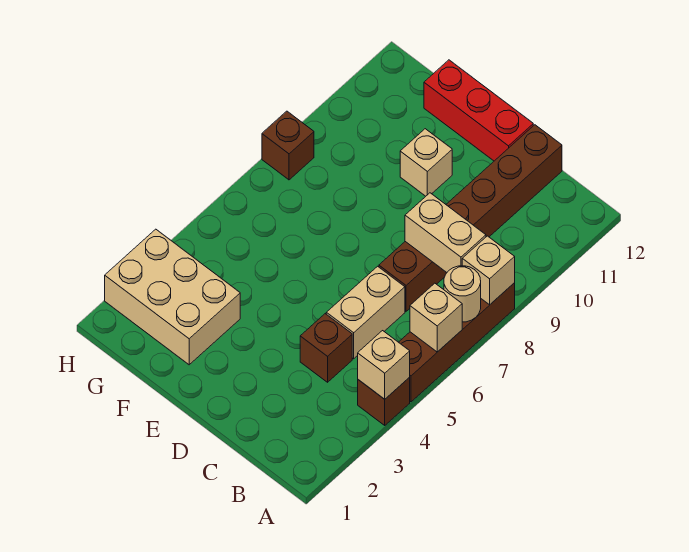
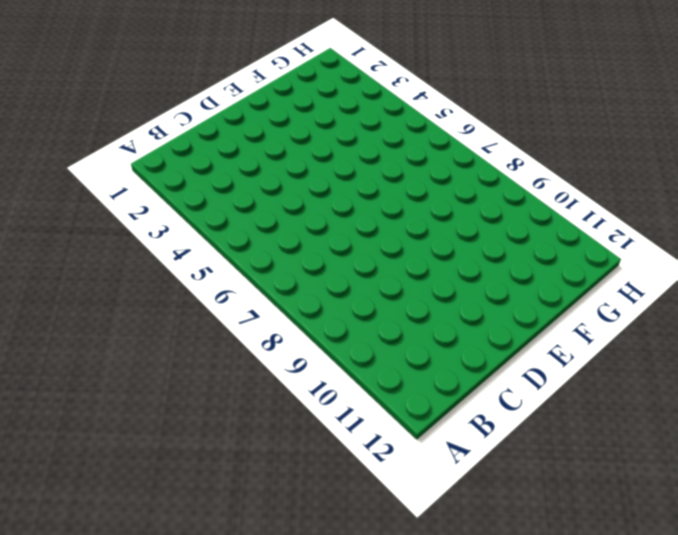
none -> brown 1x1 brick [358,377,410,425]
none -> brown 1x4 brick [399,283,515,402]
none -> brown 1x1 brick [300,314,352,382]

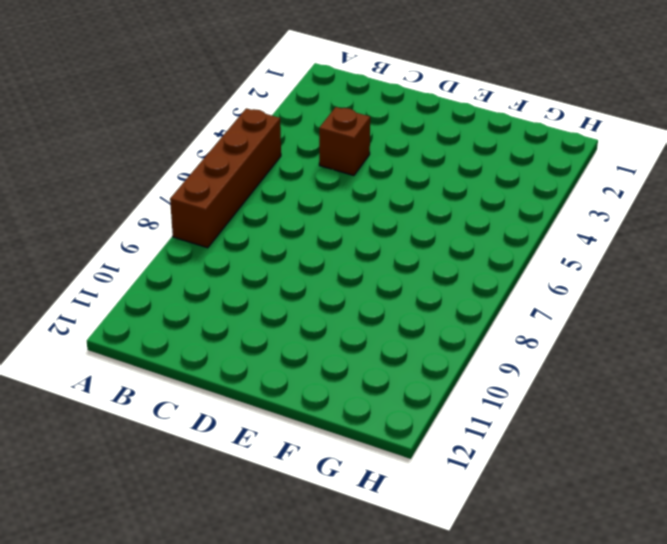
none -> brown 1x1 brick [358,377,410,425]
none -> tan 1x2 brick [326,266,405,359]
none -> brown 1x6 brick [379,125,562,311]

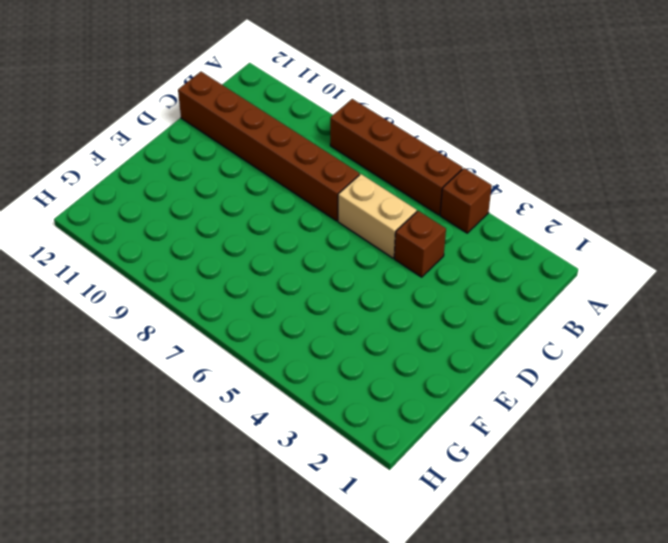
none -> red 1x3 brick [424,60,533,161]
none -> tan 1x1 brick [400,129,452,196]
none -> tan 2x3 brick [105,229,240,365]

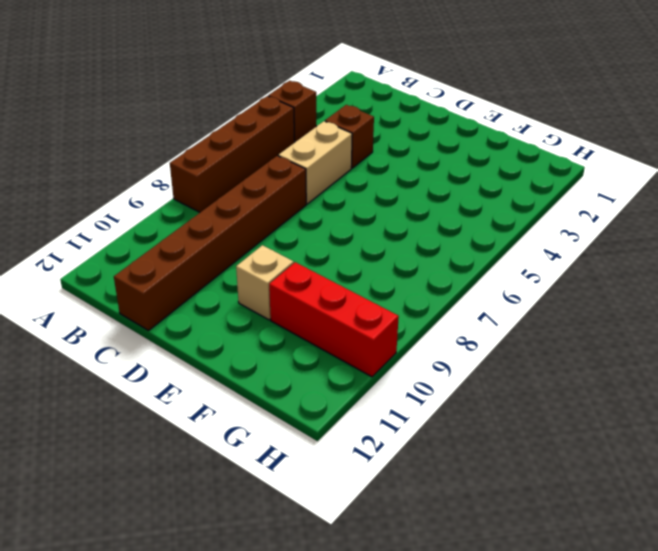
red 1x3 brick [269,262,399,377] -> red 1x3 brick moved to [424,60,533,161]
none -> tan 2x3 brick [105,229,240,365]
none -> brown 1x1 brick [262,111,314,180]
none -> tan 1x1 brick [358,331,410,399]

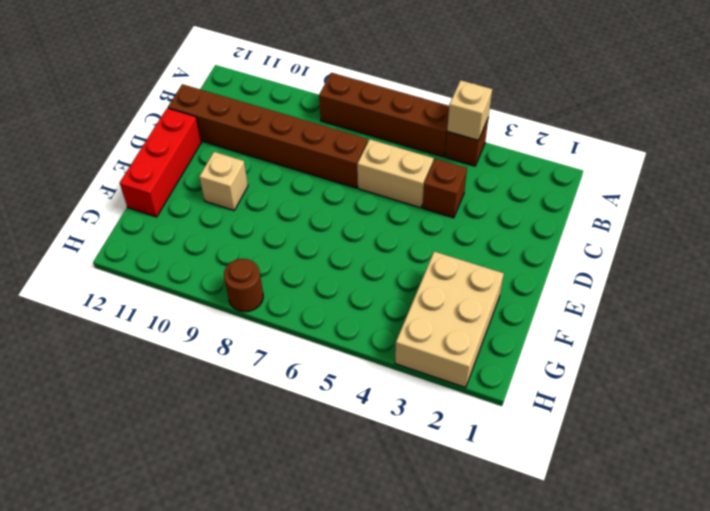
brown 1x1 round brick [224,259,263,312] -> brown 1x1 brick [262,111,314,180]
none -> tan 1x1 brick [410,283,462,352]
none -> tan 1x1 round brick [444,266,481,322]
none -> tan 1x1 brick [462,236,515,305]

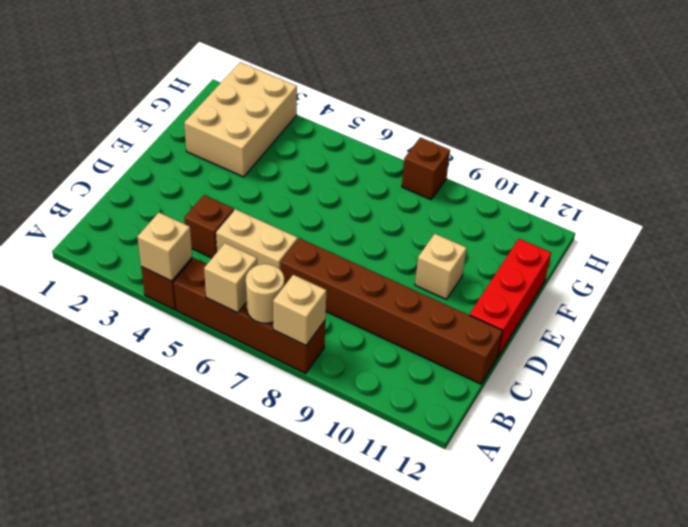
none -> tan 1x2 brick [405,193,486,272]

